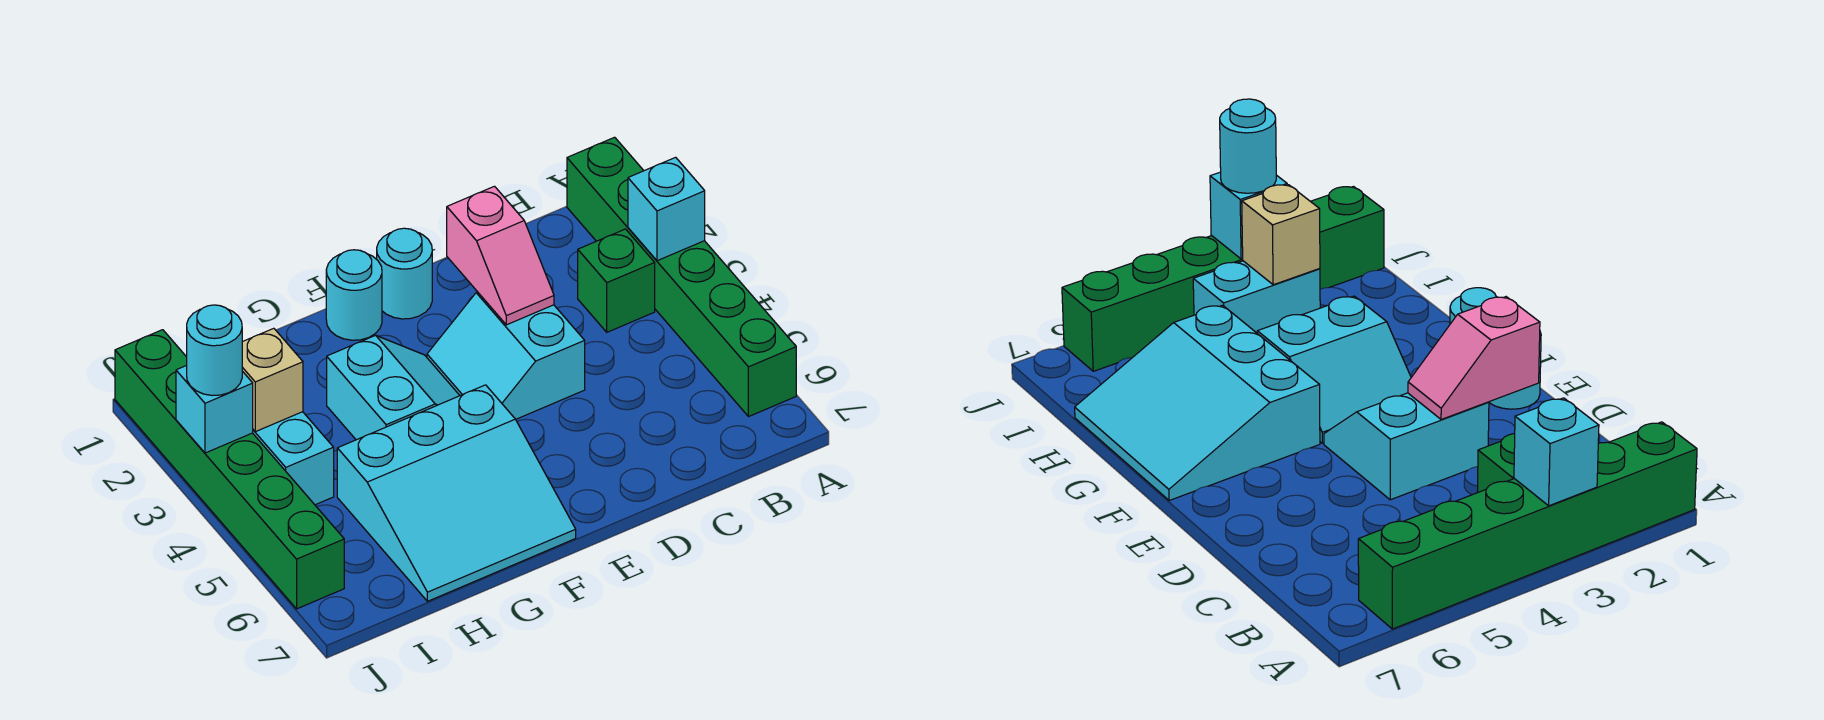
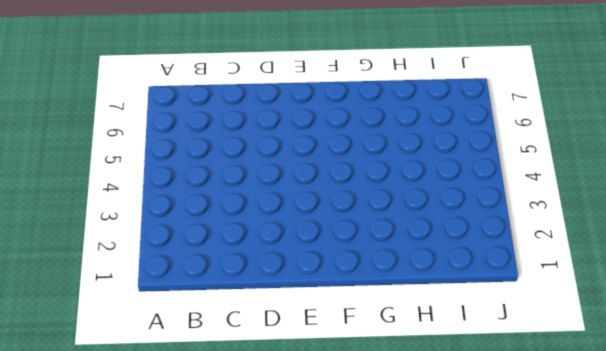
none -> green 1x6 brick [567,137,796,417]
none -> green 1x1 brick [578,229,655,332]
none -> cyan 2x2 slope [427,292,585,419]

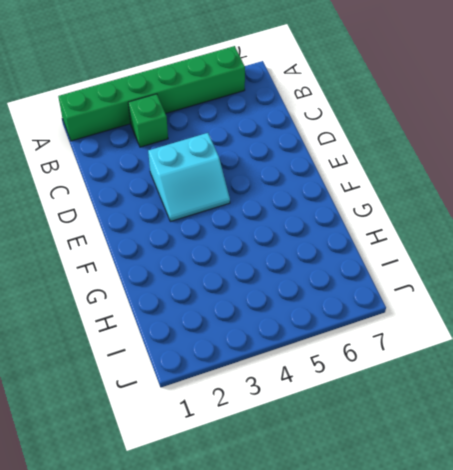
none -> cyan 1x1 round brick [377,228,432,319]
none -> cyan 1x1 round brick [326,250,382,340]
none -> cyan 2x2 slope [327,335,460,440]

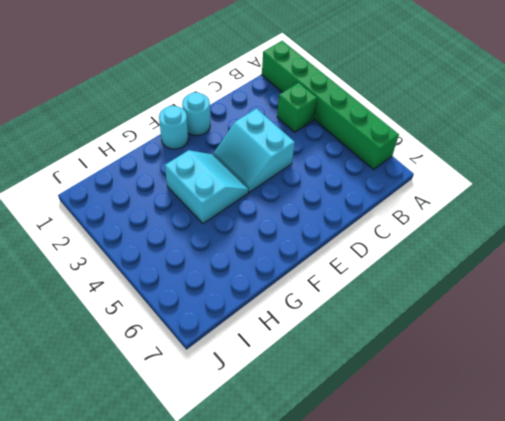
none -> cyan 3x3 slope [337,385,576,601]
none -> cyan 1x2 brick [253,412,334,505]
none -> green 1x6 brick [115,330,344,609]

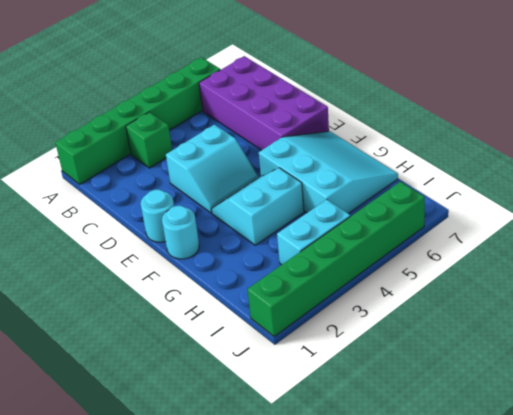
purple 2x4 brick [199,56,329,150] -> none
none -> cyan 1x1 brick [628,157,705,261]
none -> pink 1x2 slope [447,186,554,325]
none -> tan 1x1 brick [242,328,303,432]

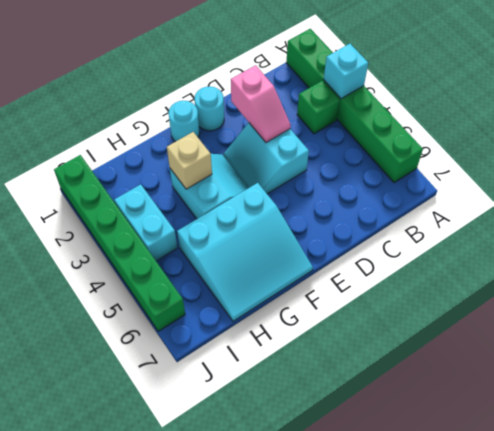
tan 1x1 brick [167,132,212,189] -> tan 1x1 brick moved to [242,328,303,432]
none -> cyan 1x1 brick [176,365,253,453]
none -> cyan 1x1 round brick [187,305,242,396]

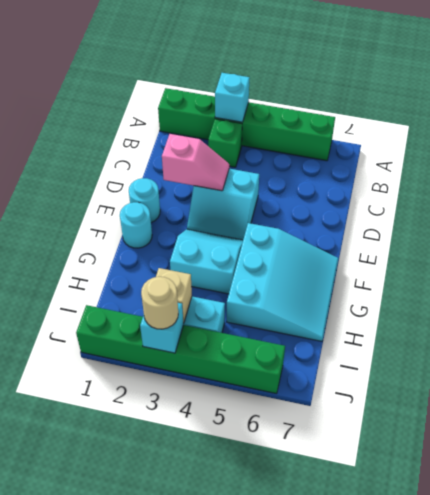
tan 1x1 round brick [141,277,178,329] -> cyan 1x1 round brick [187,305,242,396]

